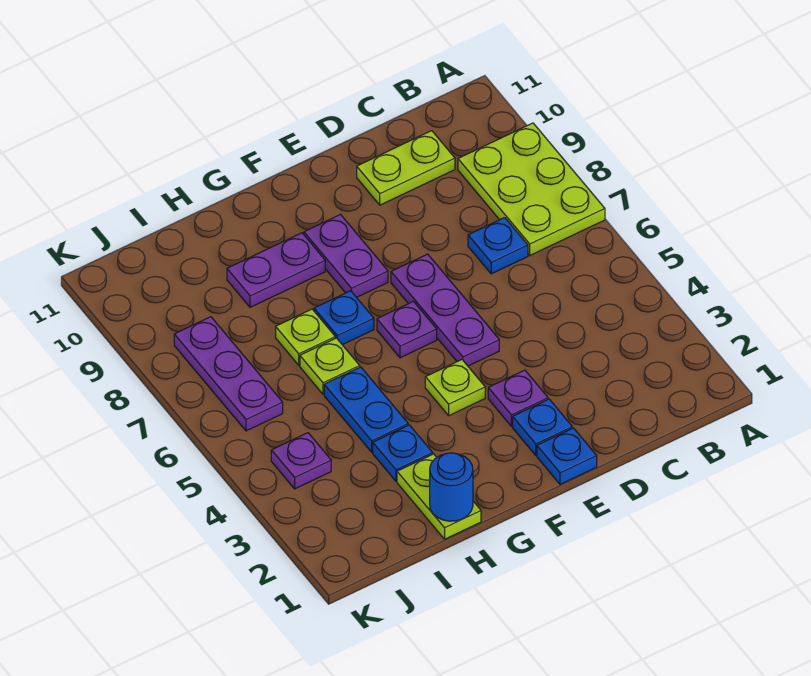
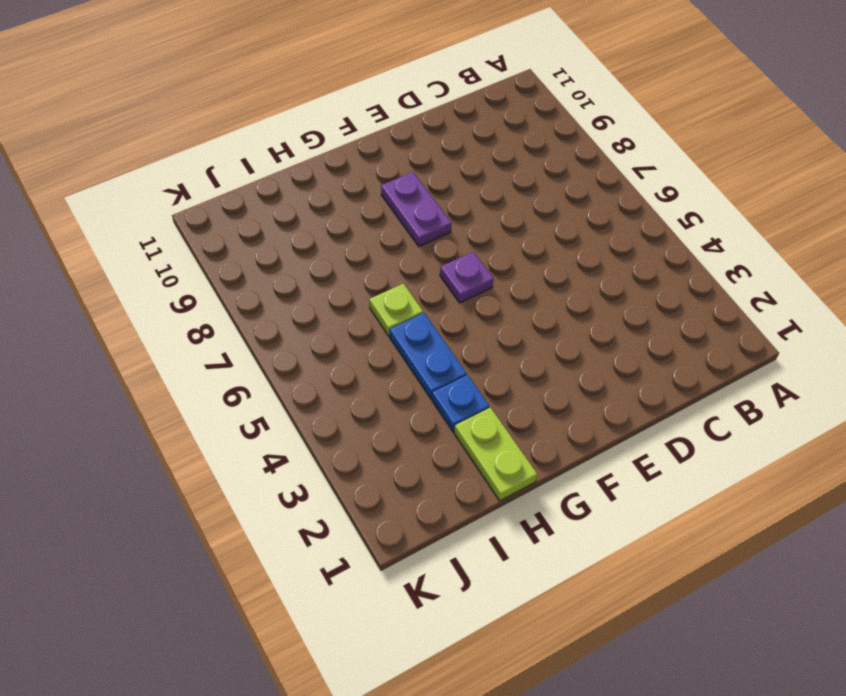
none -> lime 2x3 plate [458,123,605,255]
none -> blue 1x1 plate [468,218,528,274]
none -> lime 1x2 plate [357,131,455,205]

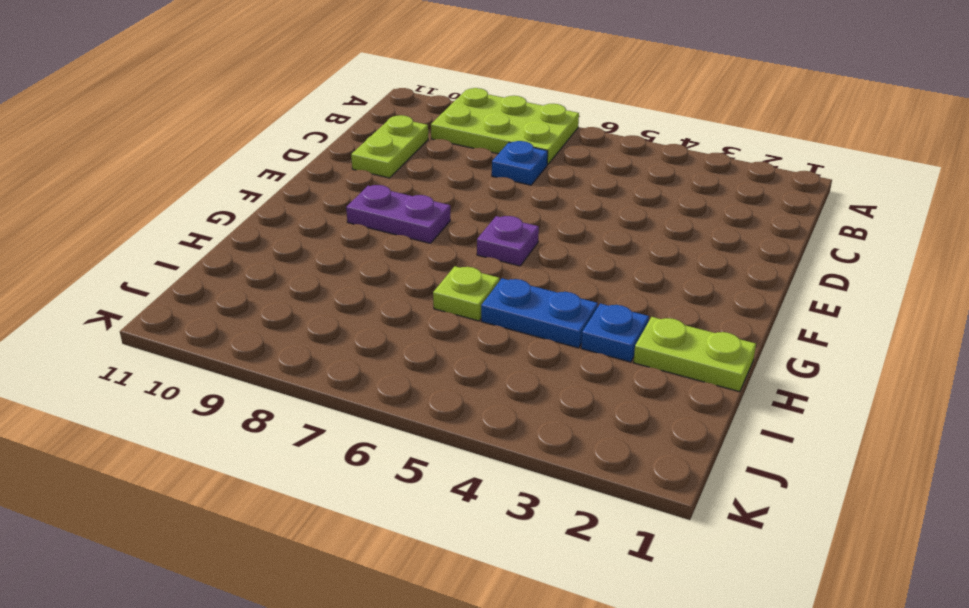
none -> blue 1x1 plate [537,428,597,484]
none -> blue 1x1 plate [513,399,572,455]
none -> purple 1x1 plate [488,370,548,426]

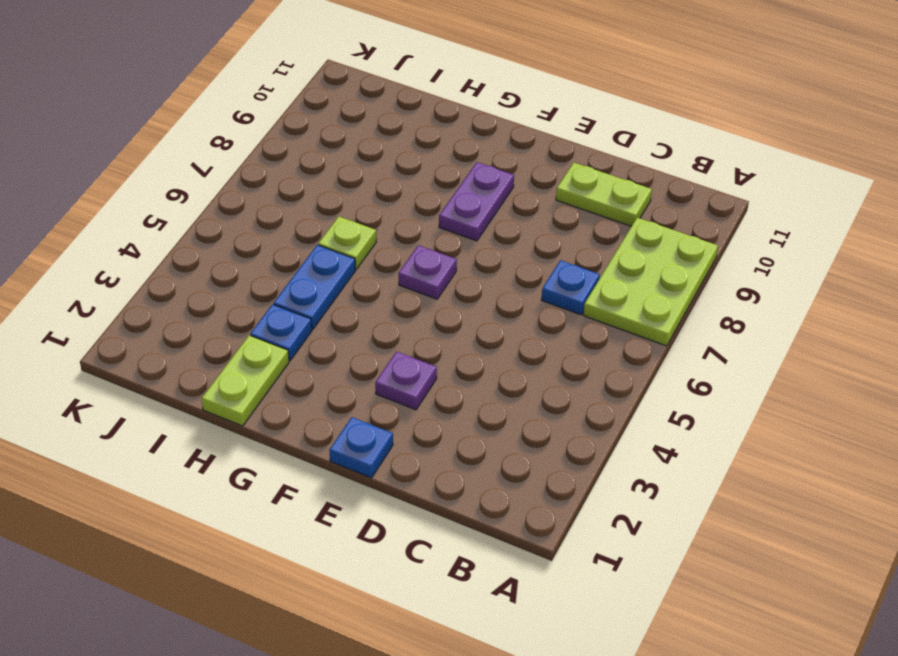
none -> blue 1x1 plate [513,399,572,455]
none -> purple 1x3 plate [391,254,499,366]
none -> lime 1x1 plate [425,360,485,416]

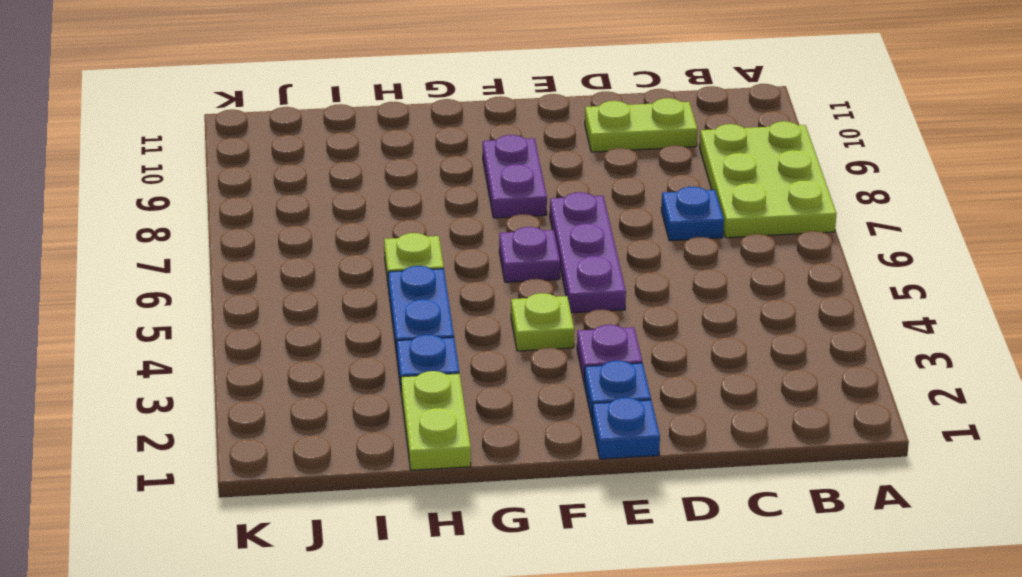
none -> blue 1x1 plate [314,291,374,345]
none -> purple 1x2 plate [227,233,325,307]
none -> lime 1x1 plate [276,309,335,365]

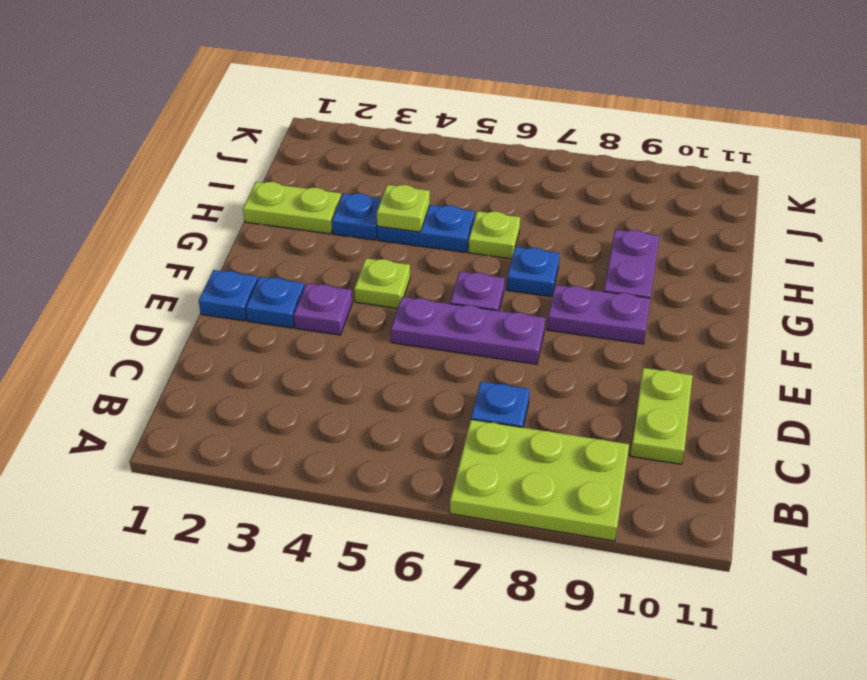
lime 1x1 plate [377,185,430,232] -> lime 1x1 plate moved to [276,309,335,365]
none -> purple 1x1 plate [271,433,331,489]
none -> purple 1x3 plate [174,317,283,431]
none -> blue 1x1 round brick [430,453,473,521]

